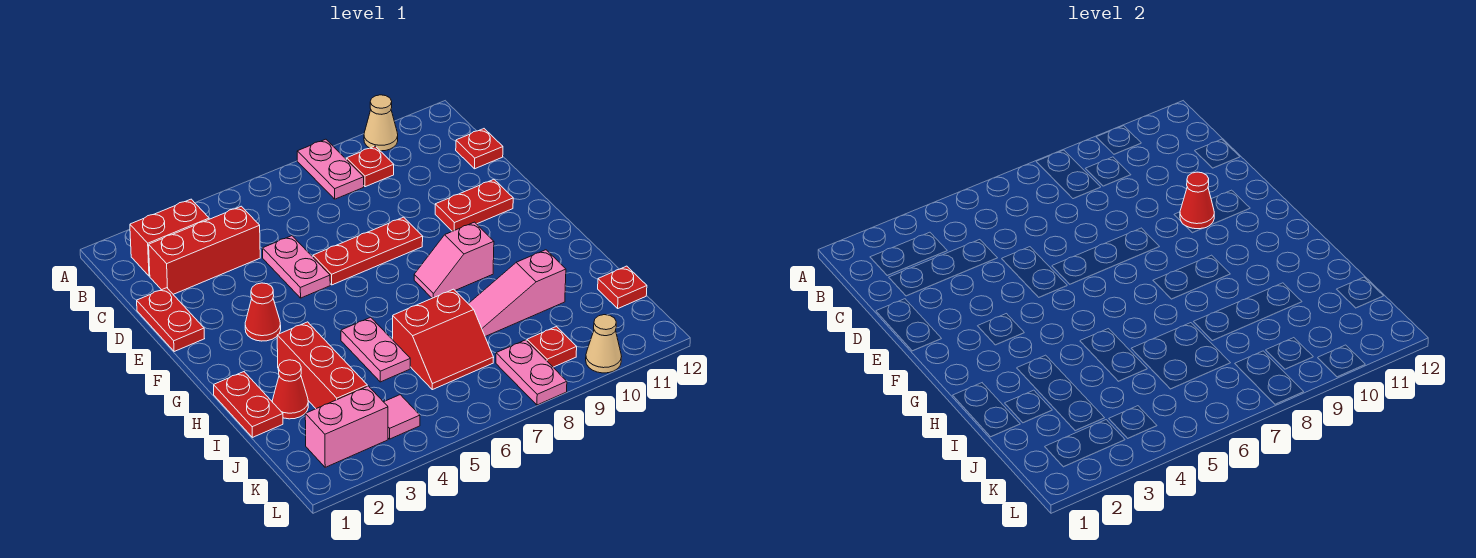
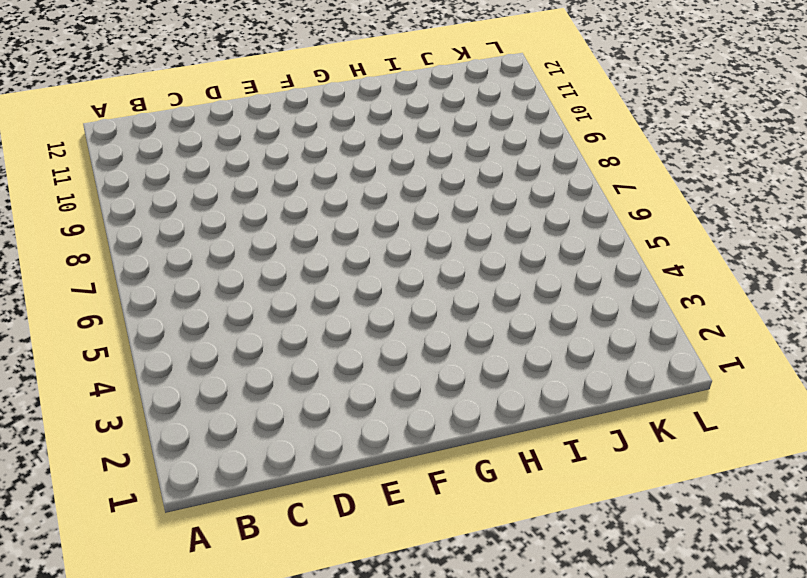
none -> pink 1x2 plate [297,139,364,199]
none -> tan 1x1 cone [364,95,398,151]
none -> red 1x2 brick [130,199,209,276]

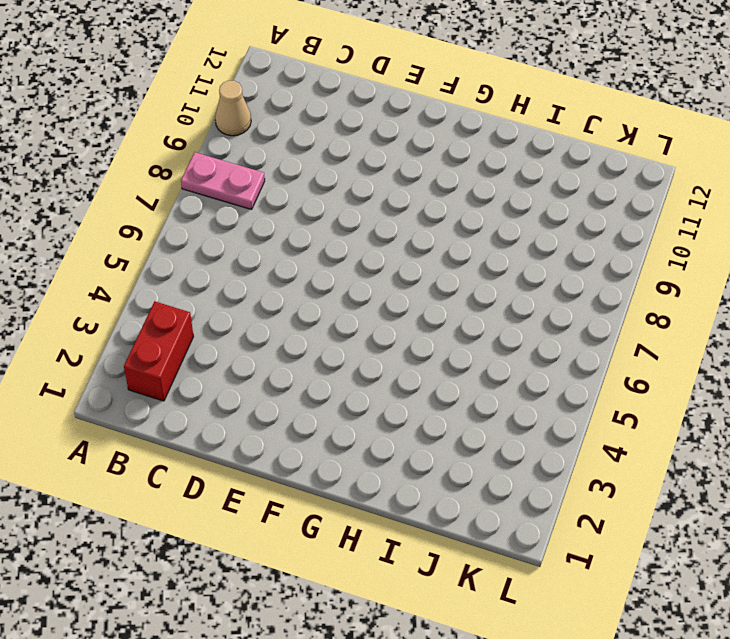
none -> red 1x1 plate [347,146,394,187]
none -> red 1x3 brick [149,206,260,294]
none -> red 1x1 plate [456,129,503,169]

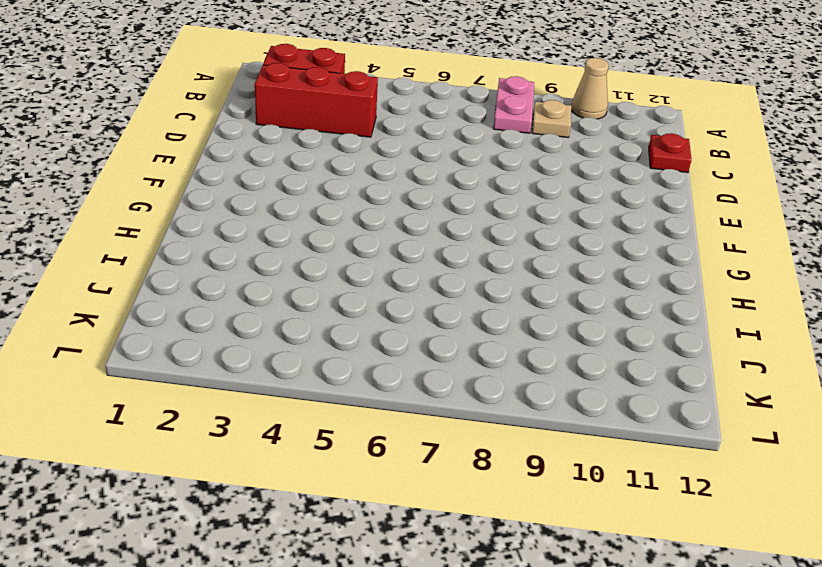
tan 1x1 plate [532,100,571,138] -> red 1x1 plate [347,146,394,187]
none -> red 1x2 plate [137,288,205,352]
none -> pink 1x2 plate [263,236,330,298]
none -> red 1x3 plate [313,217,423,285]

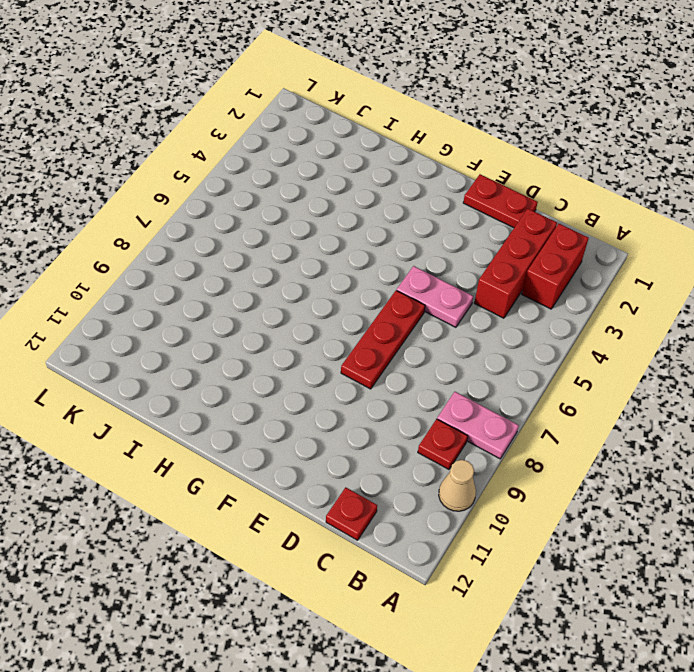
none -> red 1x2 plate [435,180,513,231]
none -> red 1x1 cone [245,283,281,341]
none -> pink 1x2 slope [414,222,494,298]

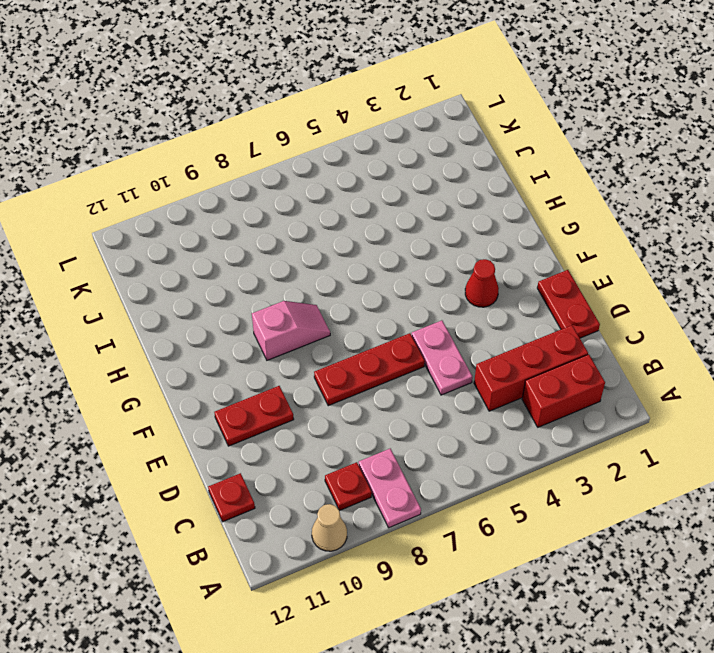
none -> red 1x2 plate [214,372,283,437]
none -> red 1x3 brick [277,322,367,409]
none -> pink 1x2 plate [341,317,410,382]

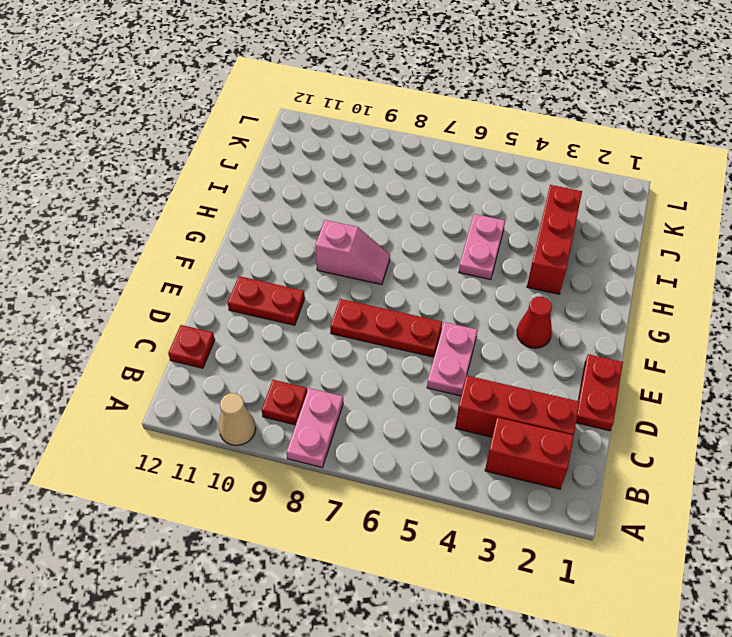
none -> red 1x2 plate [214,372,283,437]
none -> red 1x1 cone [272,360,308,419]
none -> red 2x2 slope [392,289,494,390]

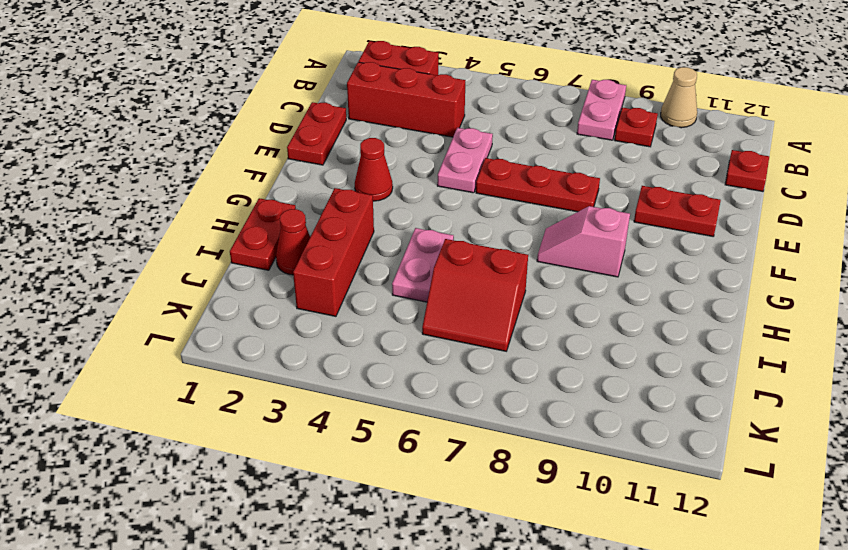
none -> pink 1x3 slope [469,250,566,336]
none -> red 1x1 plate [598,266,647,308]
none -> pink 1x2 brick [305,386,388,467]

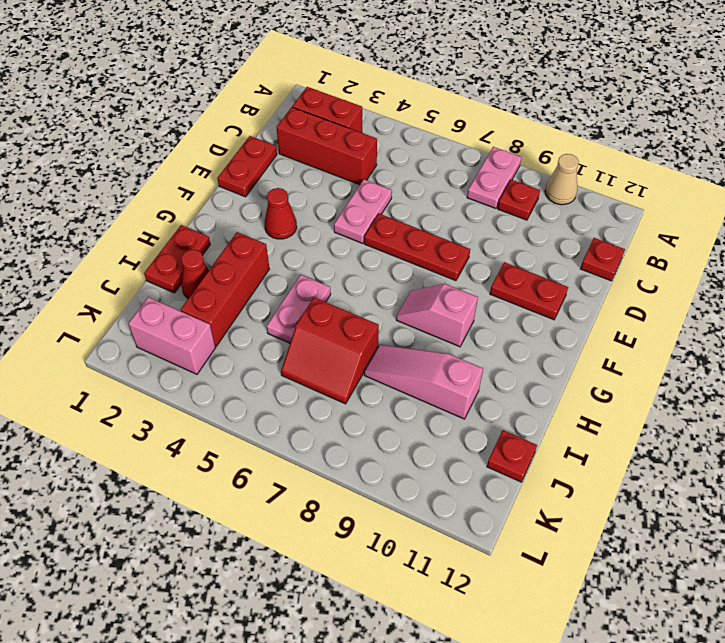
none -> pink 1x1 tile [384,395,420,439]
none -> pink 1x2 plate [496,340,567,405]
none -> red 1x1 plate [527,327,577,367]

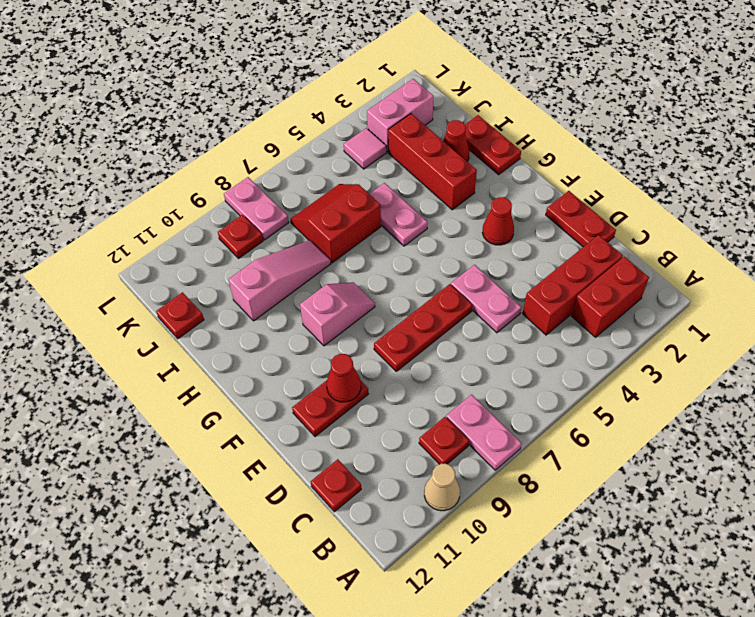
none -> tan 1x1 cone [586,315,622,373]

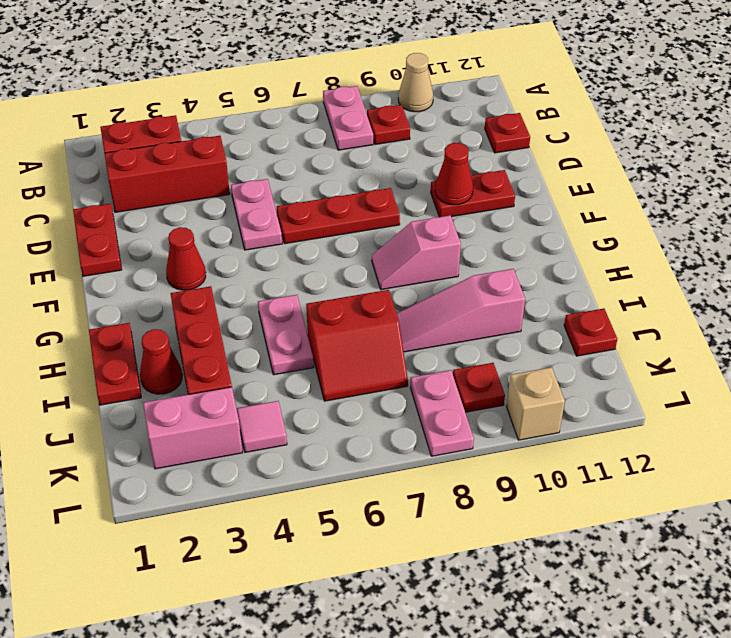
tan 1x1 brick [507,367,565,440] -> tan 1x1 cone [586,315,622,373]

